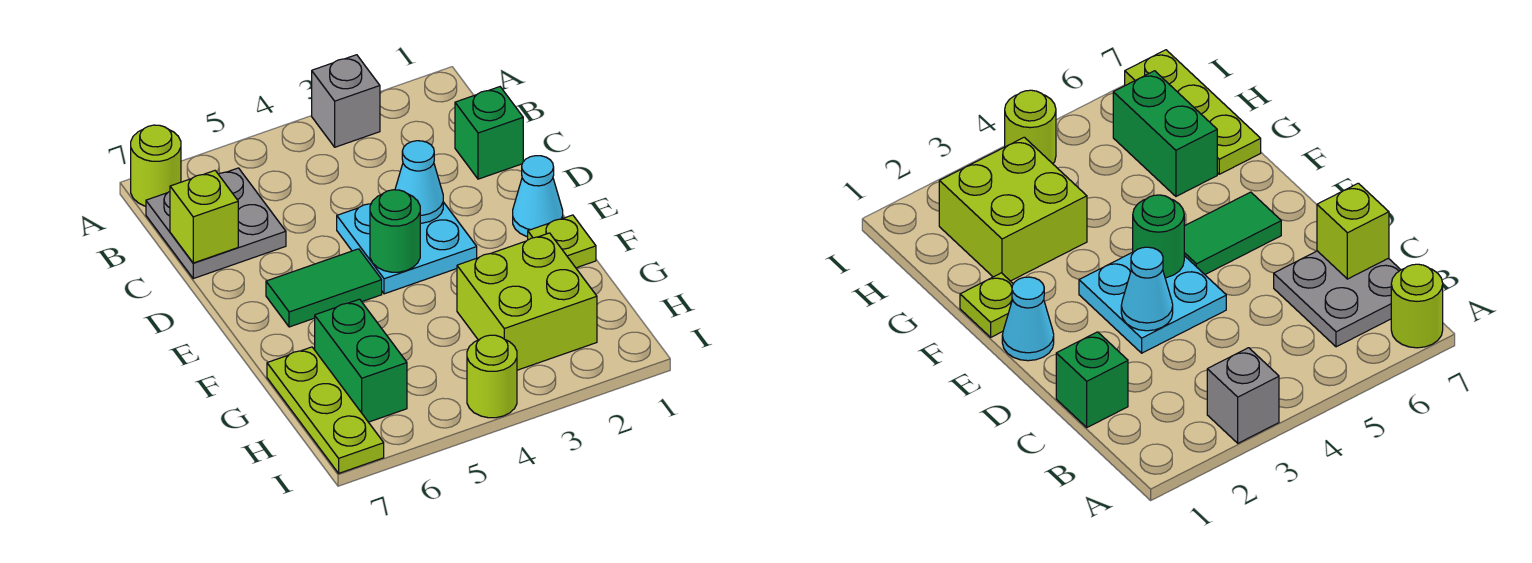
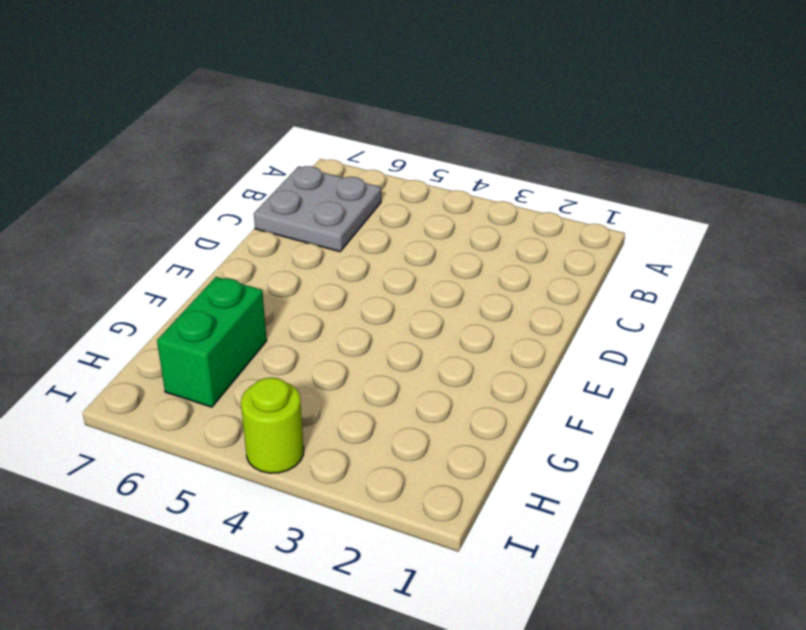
none -> grey 1x1 brick [312,55,380,147]
none -> lime 1x1 round brick [131,125,181,206]
none -> green 1x1 brick [455,87,523,179]

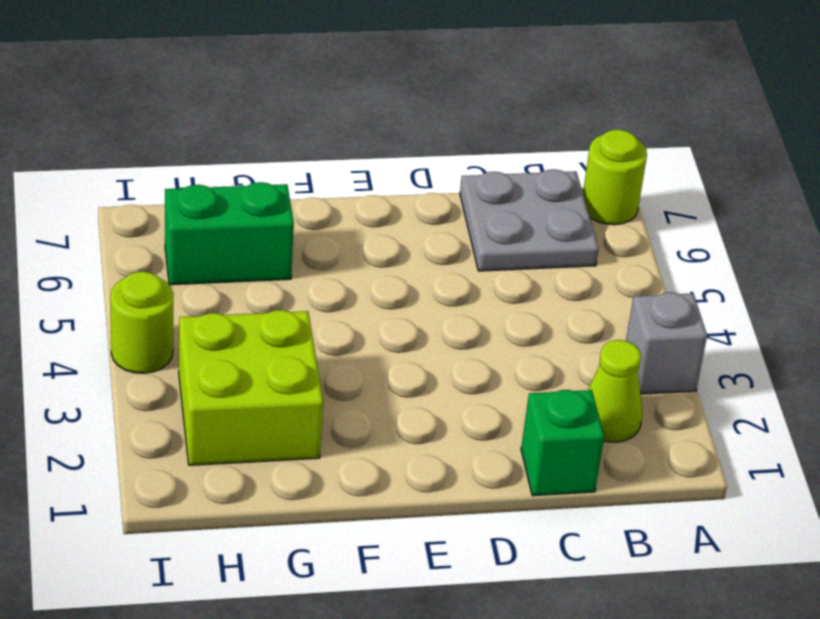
lime 1x1 cone [588,340,642,442] -> none
none -> cyan 2x2 plate [337,202,477,294]
none -> cyan 1x1 cone [513,156,563,237]
none -> green 1x2 tile [266,249,382,327]

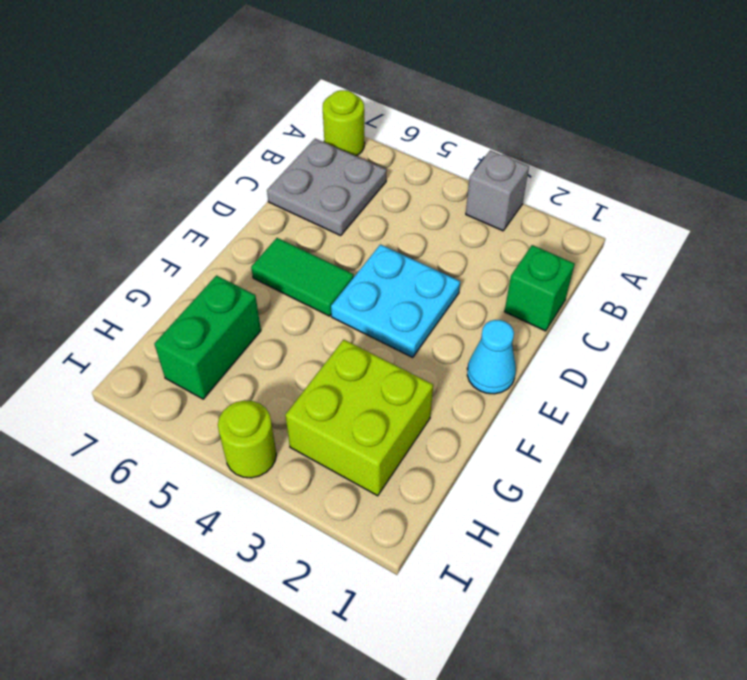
none -> lime 1x1 plate [528,215,596,268]
none -> lime 1x3 plate [267,347,384,473]
none -> lime 1x1 brick [170,171,238,263]

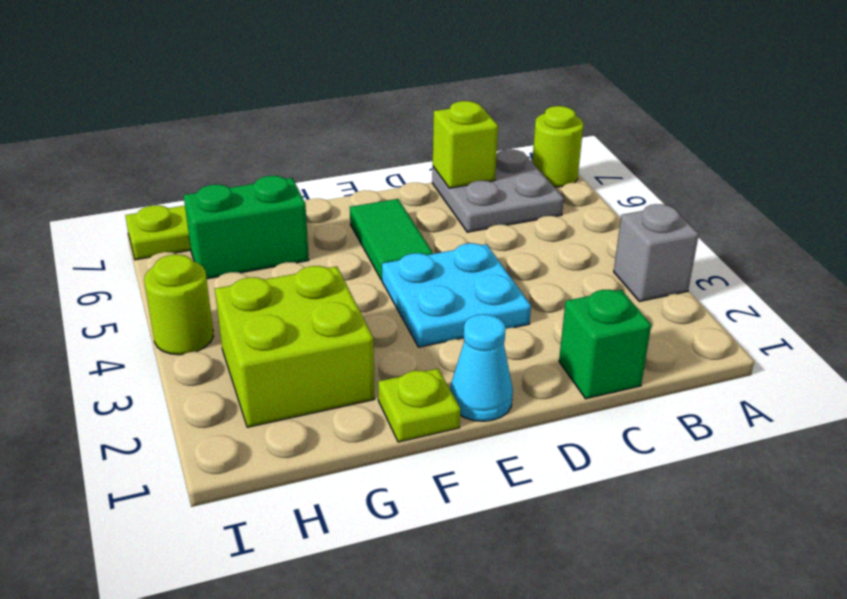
none -> cyan 1x1 cone [395,141,443,223]
none -> green 1x1 round brick [370,190,420,272]

